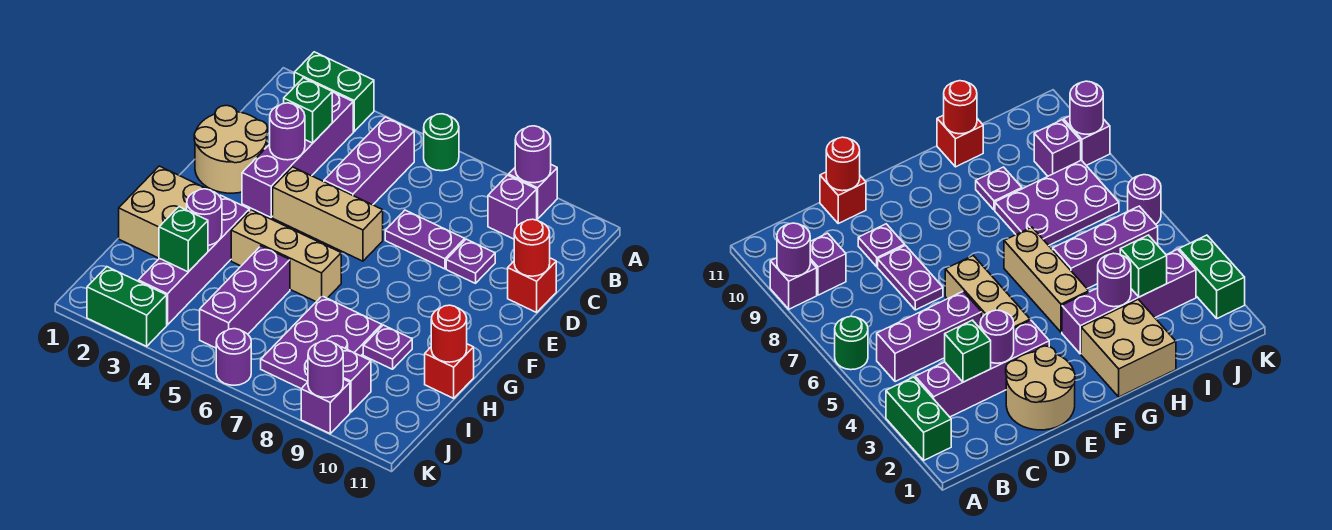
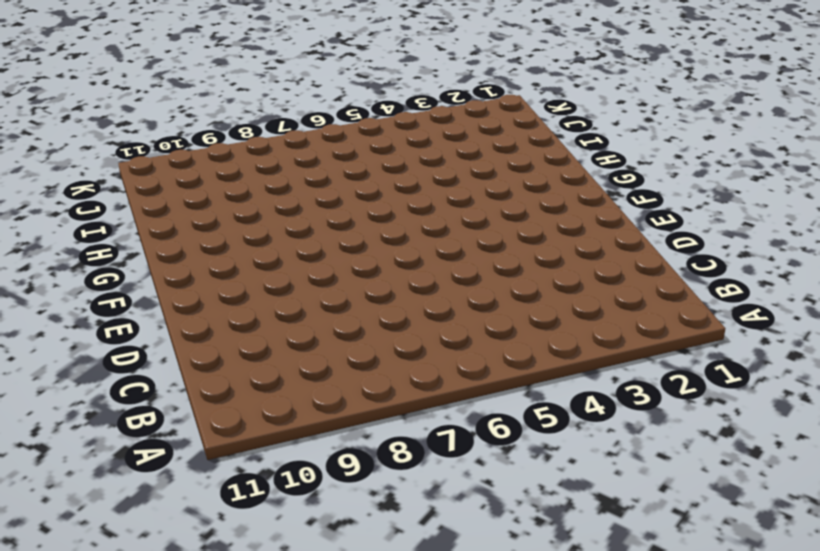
none -> green 1x2 brick [294,52,374,132]
none -> green 1x1 round brick [424,114,459,171]
none -> purple 1x1 brick [509,165,557,219]
none -> purple 1x4 brick [242,92,353,217]

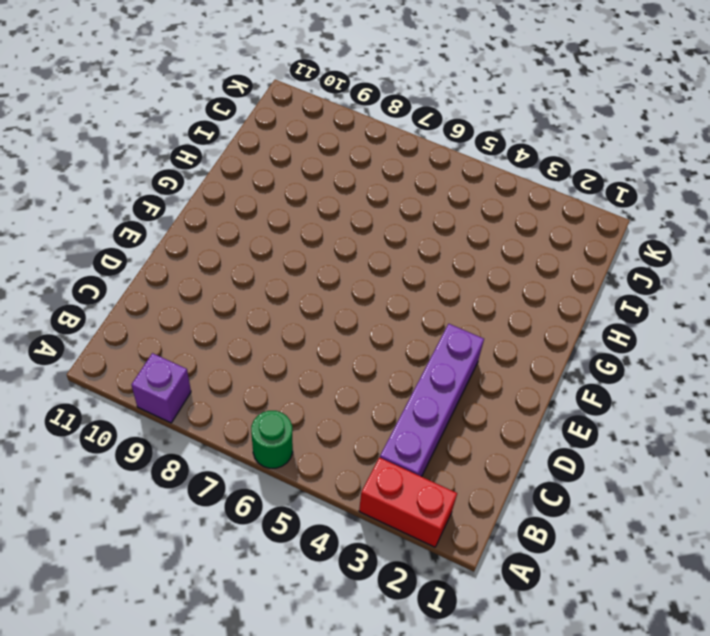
red 1x2 brick [359,458,457,547] -> green 1x2 brick [294,52,374,132]
none -> purple 1x3 brick [324,117,414,205]
none -> purple 1x1 brick [488,175,537,239]
none -> tan 2x2 round brick [194,105,268,193]
none -> purple 1x2 plate [385,210,465,269]

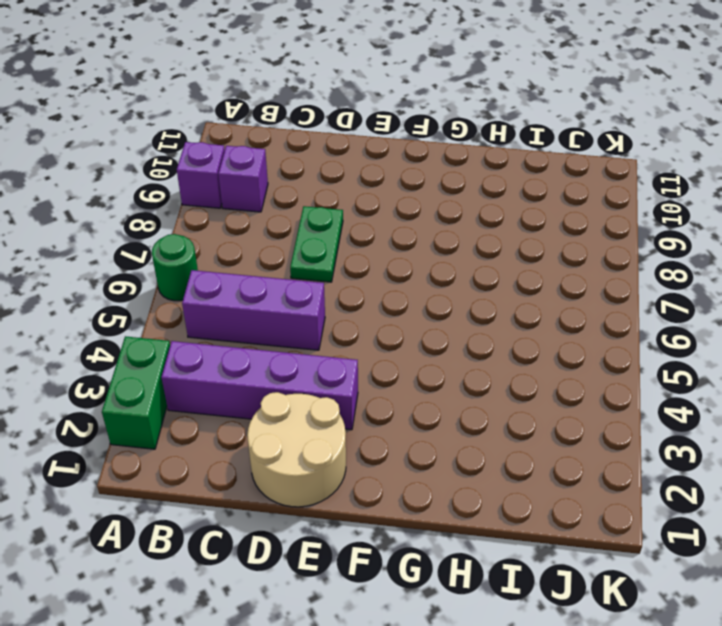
green 1x2 plate [290,206,343,282] -> purple 1x2 plate [385,210,465,269]
none -> purple 1x1 plate [446,239,495,283]
none -> red 1x1 brick [508,258,556,312]
none -> tan 1x3 brick [273,167,383,261]
none -> tan 2x2 brick [119,166,219,258]

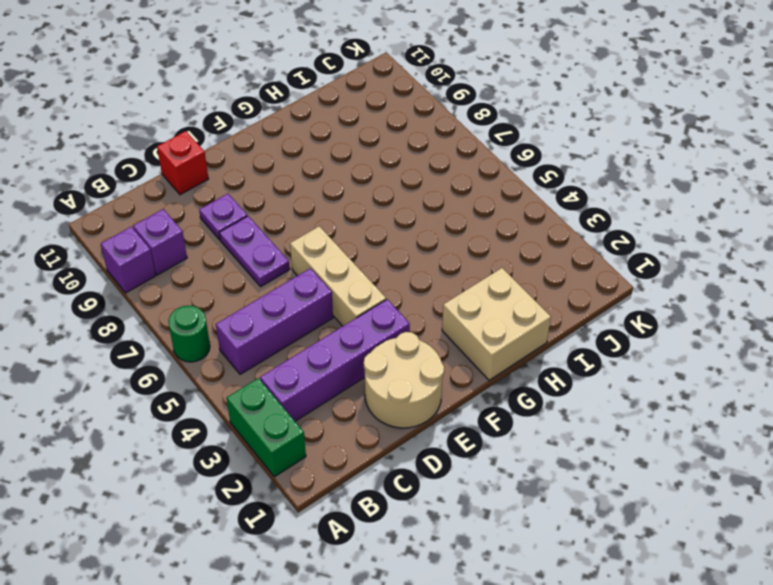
none -> purple 1x4 brick [138,195,249,325]
none -> tan 1x3 brick [231,210,341,302]
none -> purple 1x3 brick [200,246,290,348]
none -> purple 2x3 plate [261,296,382,389]

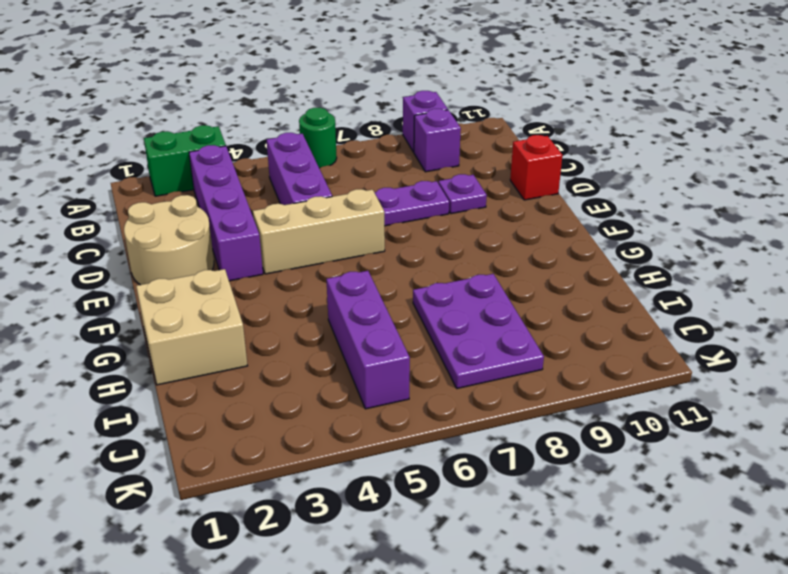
none -> purple 1x4 brick [138,195,249,325]
none -> tan 1x3 brick [231,210,341,302]
none -> purple 1x1 plate [363,325,412,369]
none -> red 1x1 brick [425,344,474,398]

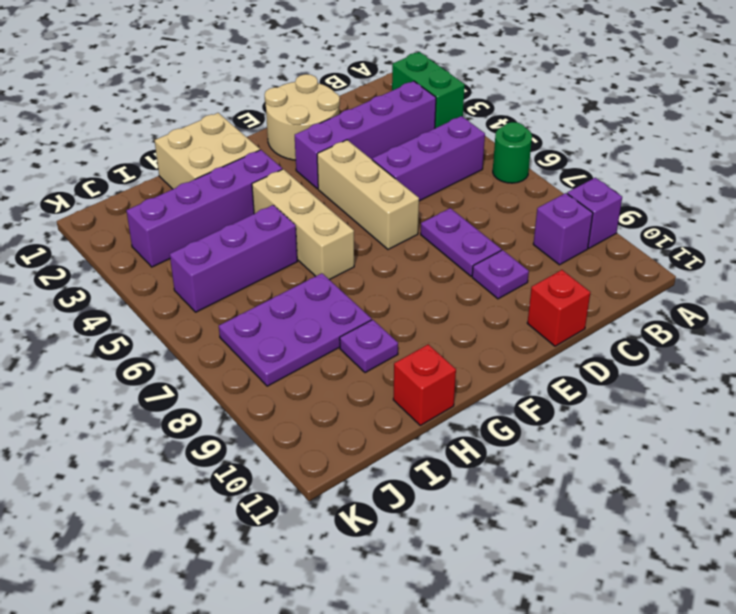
none -> purple 1x1 brick [341,347,371,412]
none -> green 1x2 brick [87,267,167,346]
none -> purple 1x1 round brick [216,329,251,385]
none -> purple 1x1 brick [301,379,350,434]

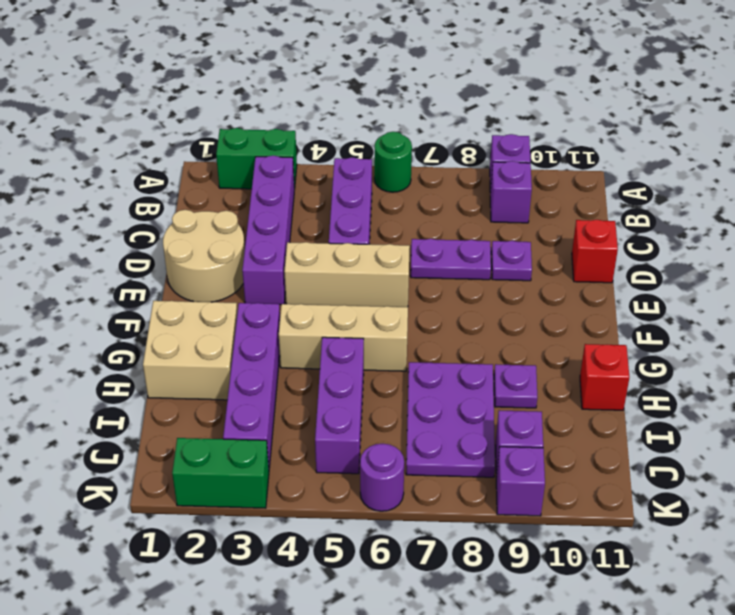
none -> purple 1x1 round brick [515,126,551,183]
none -> green 1x1 brick [284,78,332,143]
none -> purple 1x1 round brick [270,103,305,160]
none -> red 1x1 round brick [514,219,550,276]

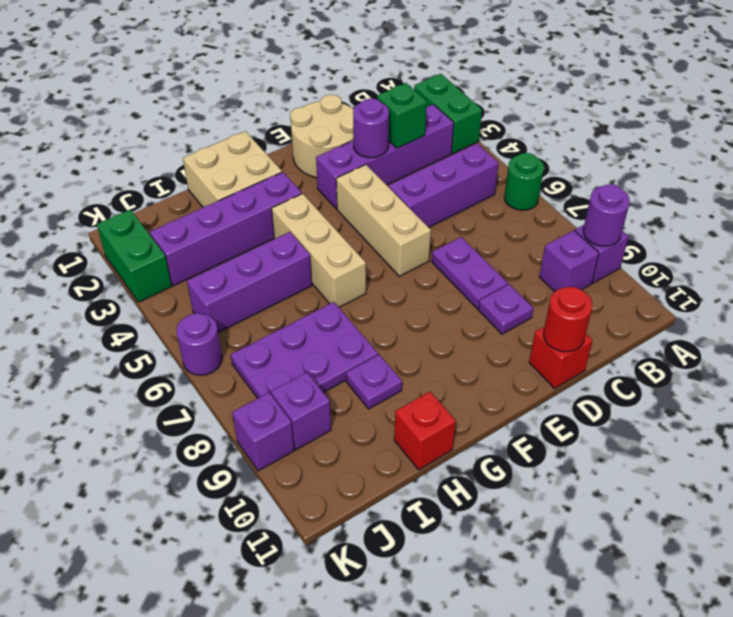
none -> purple 1x1 round brick [187,189,222,245]
none -> red 1x1 round brick [431,305,467,362]
none -> green 1x1 brick [159,207,208,272]
none -> purple 1x1 round brick [308,341,343,398]

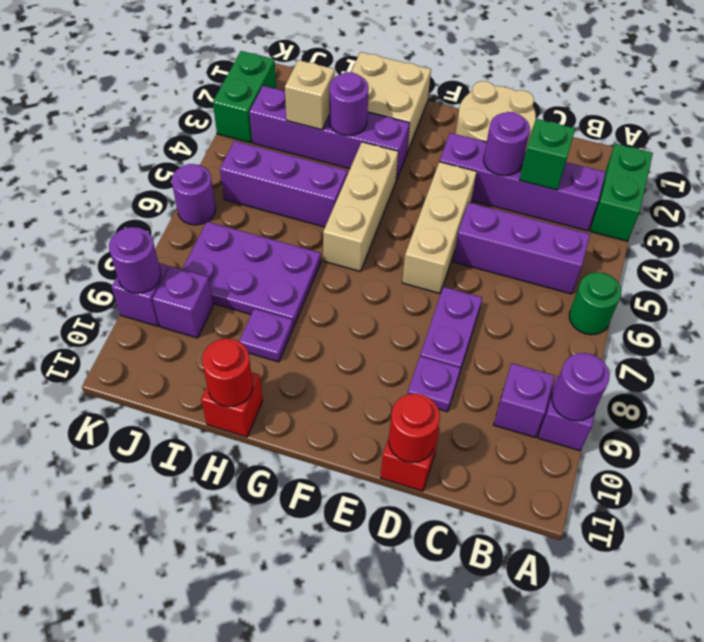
tan 1x1 brick [285,60,335,130] -> green 1x1 brick [159,207,208,272]

